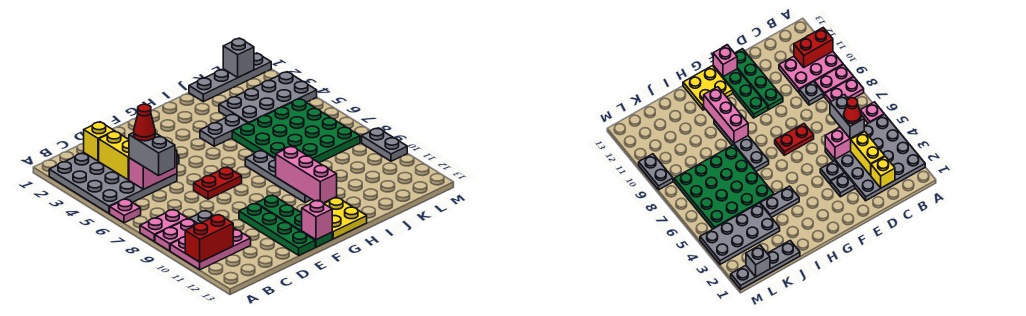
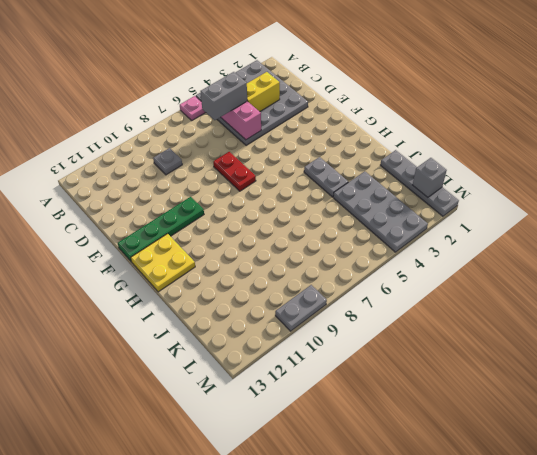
none -> pink 1x2 plate [140,209,188,242]
none -> pink 1x2 plate [155,219,197,251]
none -> pink 2x3 plate [170,228,251,270]

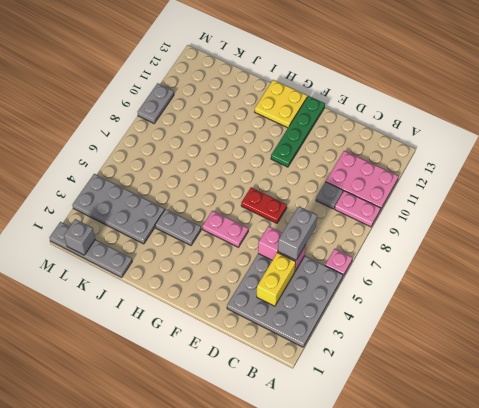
pink 1x2 plate [202,211,248,247] -> pink 1x2 plate moved to [140,209,188,242]
none -> grey 1x1 plate [831,173,855,197]
none -> grey 1x1 plate [820,161,844,184]
none -> green 1x4 plate [239,203,315,255]

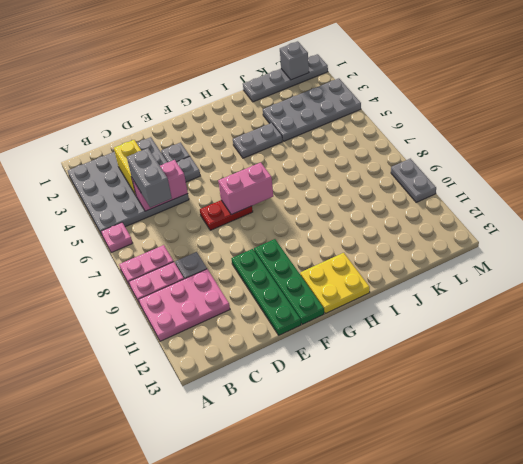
pink 1x2 brick [218,163,273,215] -> none
none -> grey 1x4 plate [245,151,312,203]
none -> green 4x4 plate [232,99,360,163]
none -> red 1x2 brick [185,215,233,262]

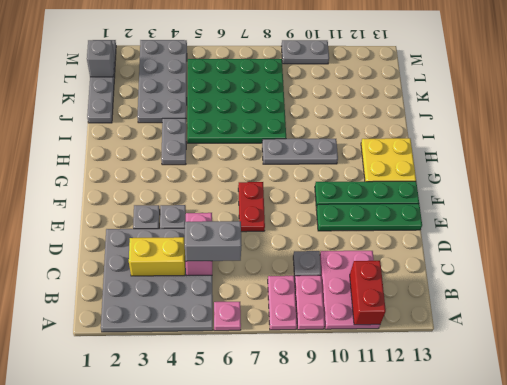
grey 1x3 plate [262,139,338,164] -> grey 1x4 plate [245,151,312,203]
none -> yellow 1x1 brick [84,122,114,161]
none -> pink 1x1 brick [302,200,332,240]
none -> pink 1x3 brick [276,146,337,203]

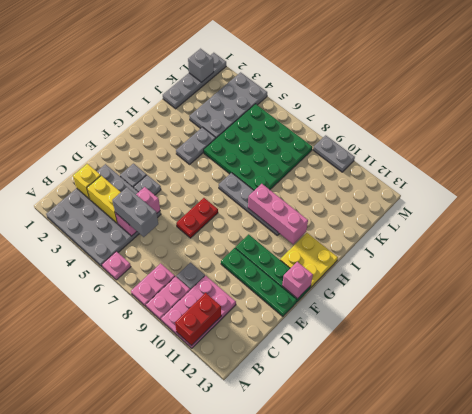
none -> red 1x1 cone [134,104,155,141]

